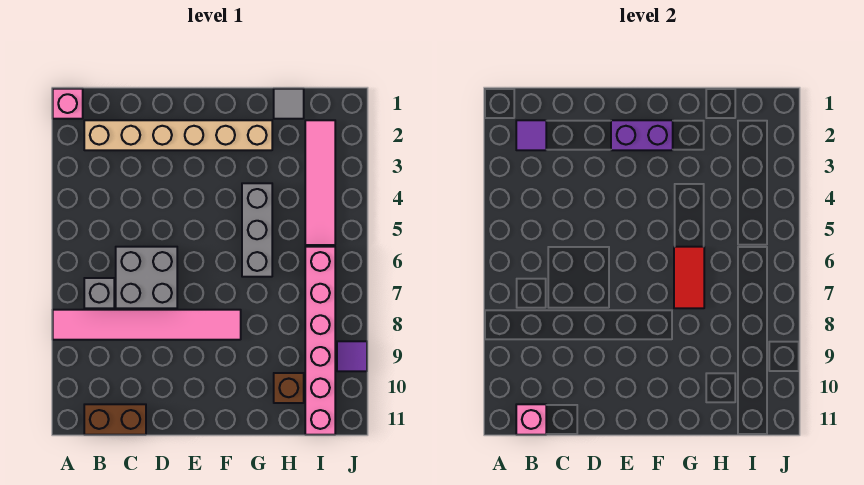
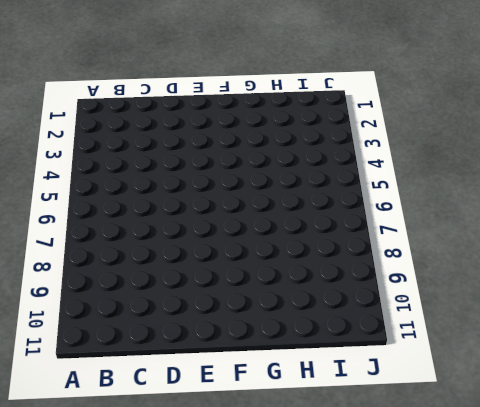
none -> pink 1x1 brick [53,89,83,119]
none -> pink 1x6 tile [53,310,241,340]
none -> tan 1x6 brick [84,120,272,150]

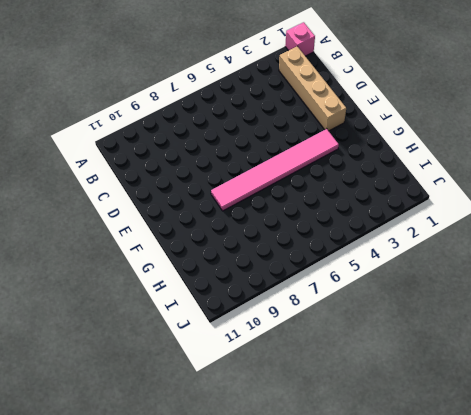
tan 1x4 brick [279,46,346,131] -> tan 1x6 brick [84,120,272,150]
pink 1x6 tile [211,129,339,211] -> pink 1x6 tile turned to [53,310,241,340]
none -> grey 1x1 brick [84,278,114,308]
none -> brown 1x2 brick [84,404,146,435]
none -> grey 2x2 brick [116,247,177,308]

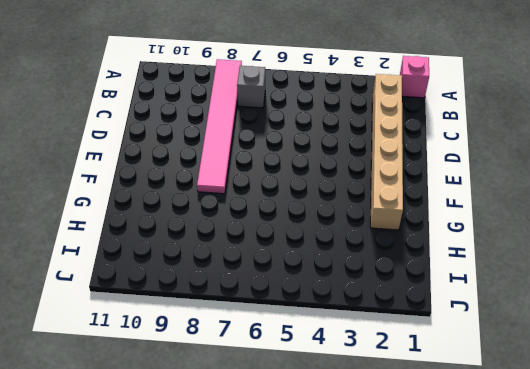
none -> brown 1x2 brick [84,404,146,435]
none -> grey 2x2 brick [116,247,177,308]
none -> grey 1x3 brick [242,183,272,277]

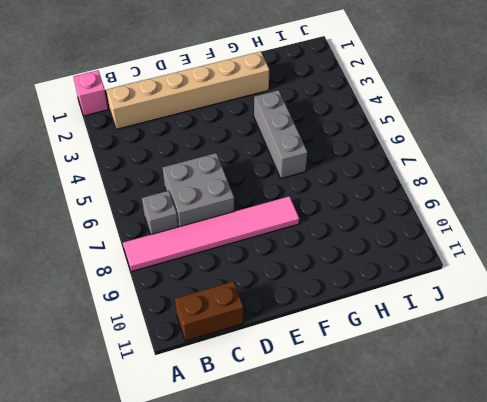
none -> grey 1x1 tile [274,89,304,119]
none -> brown 1x1 brick [274,373,304,403]
none -> pink 1x4 tile [305,120,335,245]

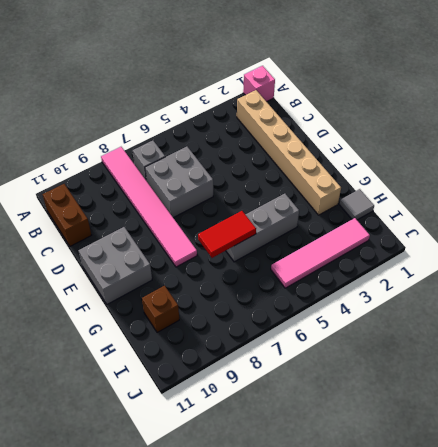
grey 2x2 brick [78,227,152,304] -> none
none -> pink 1x6 brick [305,247,335,435]
none -> purple 1x1 tile [337,341,367,371]
none -> purple 1x1 tile [516,120,546,150]

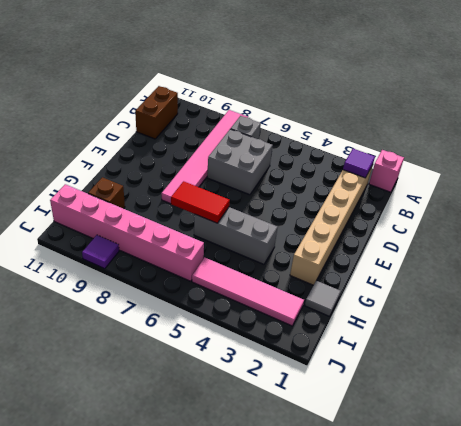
none -> pink 1x1 brick [516,404,546,435]
none -> purple 1x2 brick [611,120,673,150]

